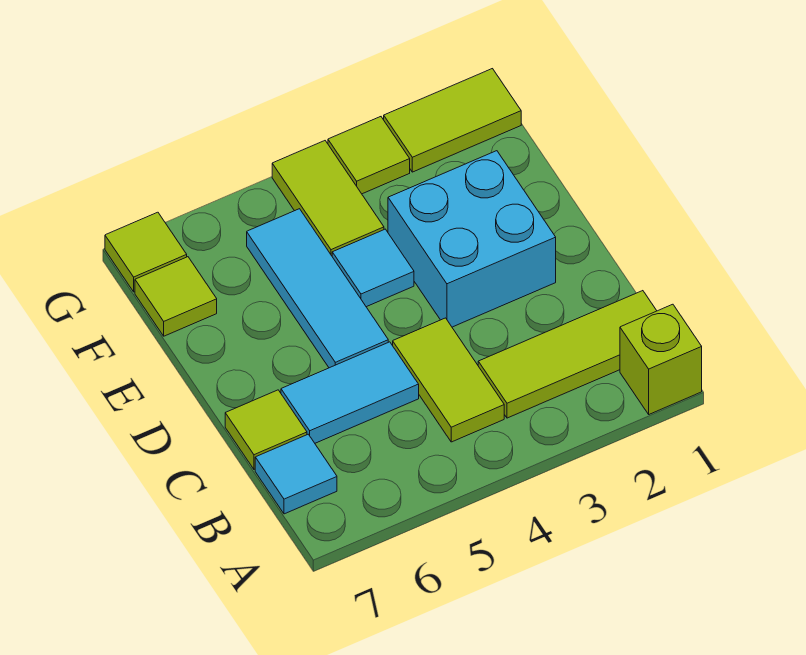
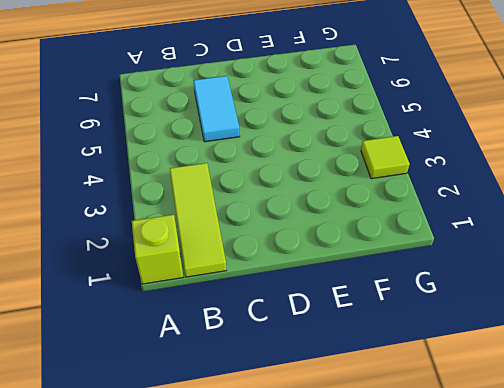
none -> lime 1x2 tile [393,318,504,442]
none -> cyan 1x1 tile [255,434,337,514]
none -> lime 1x1 tile [225,390,307,469]

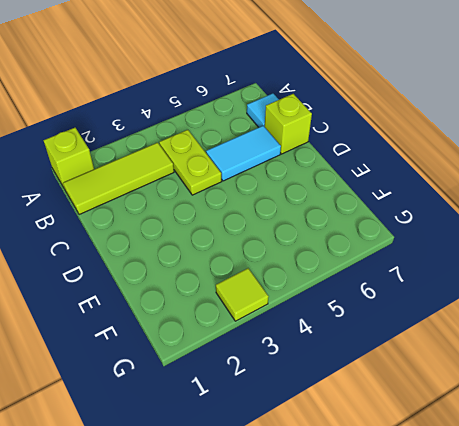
lime 1x2 plate [159,130,222,195] -> lime 1x2 tile [393,318,504,442]
lime 1x1 brick [265,94,312,154] -> lime 1x1 tile [225,390,307,469]
none -> cyan 2x2 brick [388,151,556,327]
none -> cyan 1x3 tile [247,209,388,368]
none -> cyan 1x1 tile [332,229,414,307]

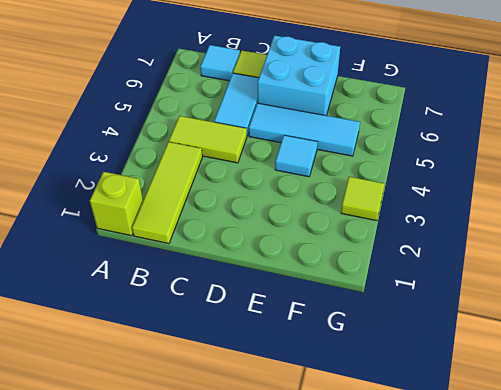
cyan 2x2 brick [258,35,340,116] -> cyan 2x2 brick moved to [388,151,556,327]
none -> lime 1x2 tile [272,141,384,256]
none -> lime 1x1 tile [135,257,217,336]
none -> lime 1x2 tile [384,69,521,172]

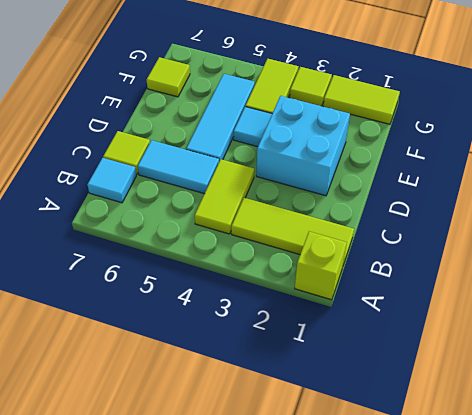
none -> lime 1x1 tile [105,212,187,292]

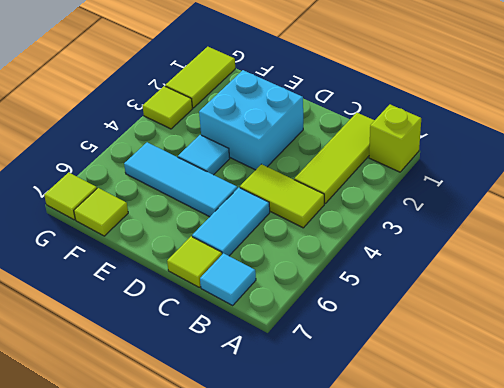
none -> lime 1x2 tile [272,141,384,256]

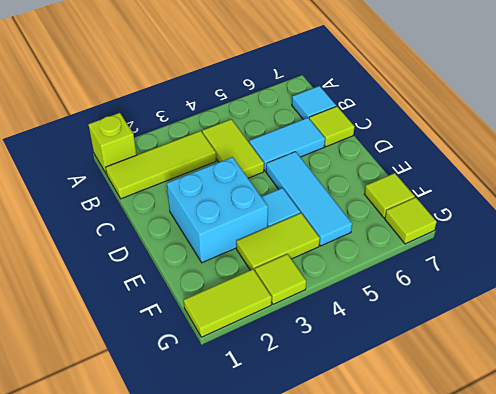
lime 1x2 tile [236,213,320,271] -> lime 1x2 tile turned to [272,141,384,256]

